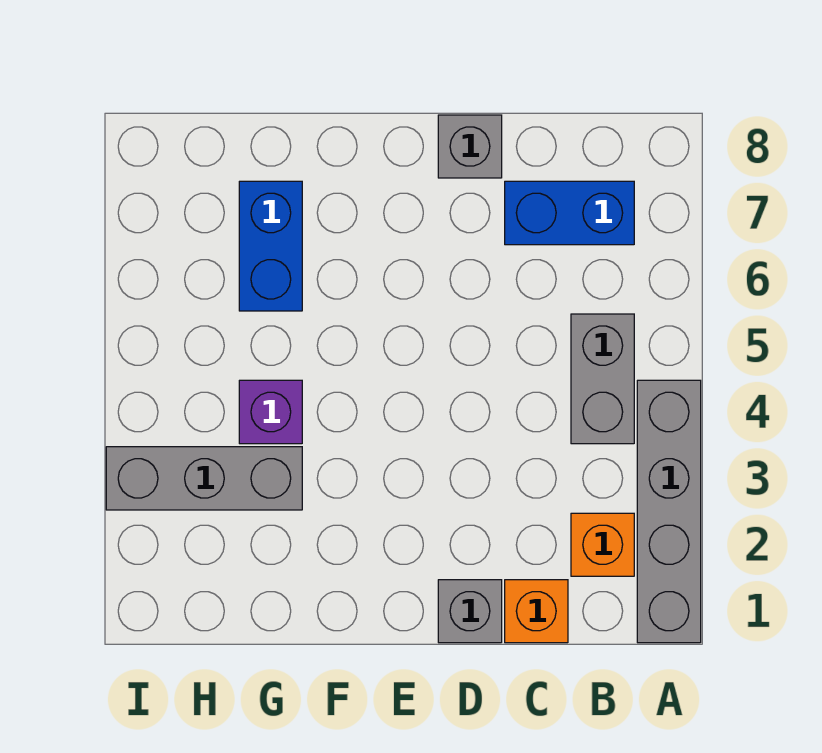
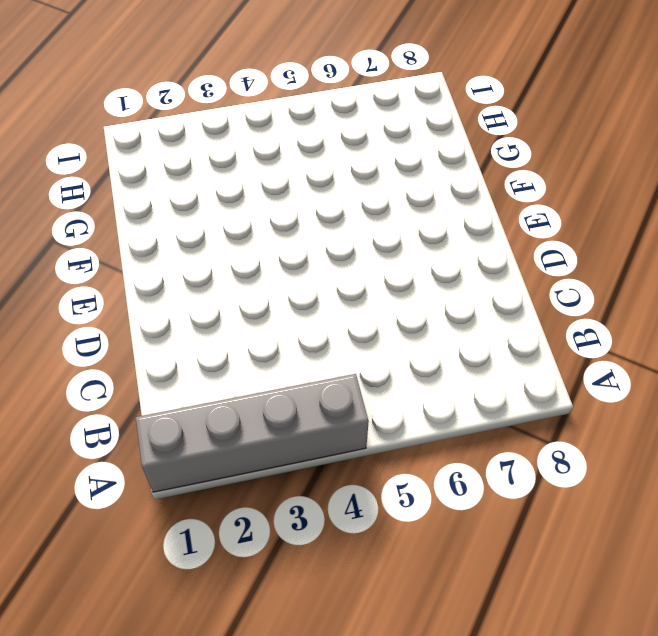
none -> orange 1x1 brick [571,513,634,576]
none -> grey 1x2 brick [571,314,634,444]

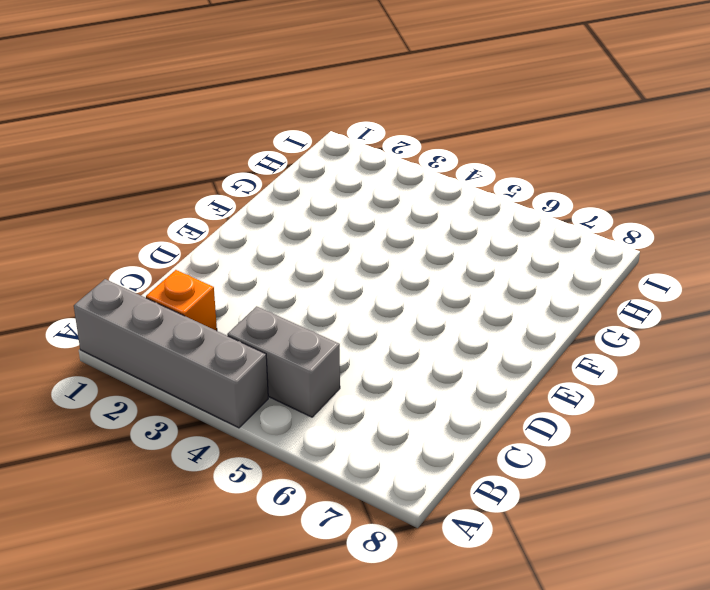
none -> blue 1x2 brick [505,181,634,245]
none -> orange 1x1 brick [505,580,568,643]

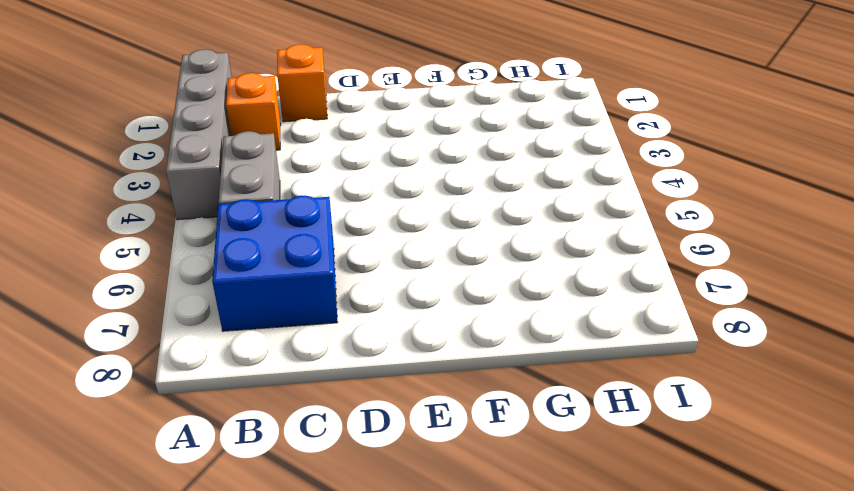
blue 2x2 brick [212,196,337,331] -> blue 1x2 brick [505,181,634,245]
none -> grey 1x1 brick [438,580,502,643]
none -> grey 1x1 brick [438,115,502,178]

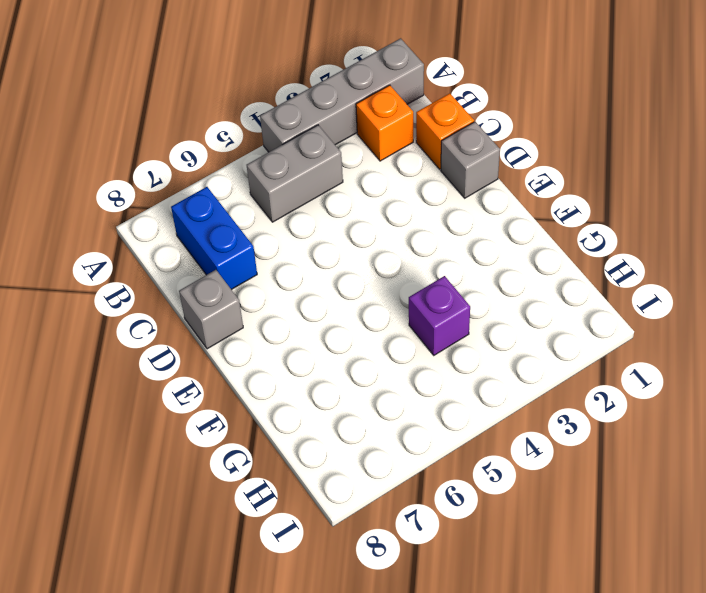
none -> grey 1x3 brick [106,447,302,510]
none -> blue 1x2 brick [239,181,302,311]

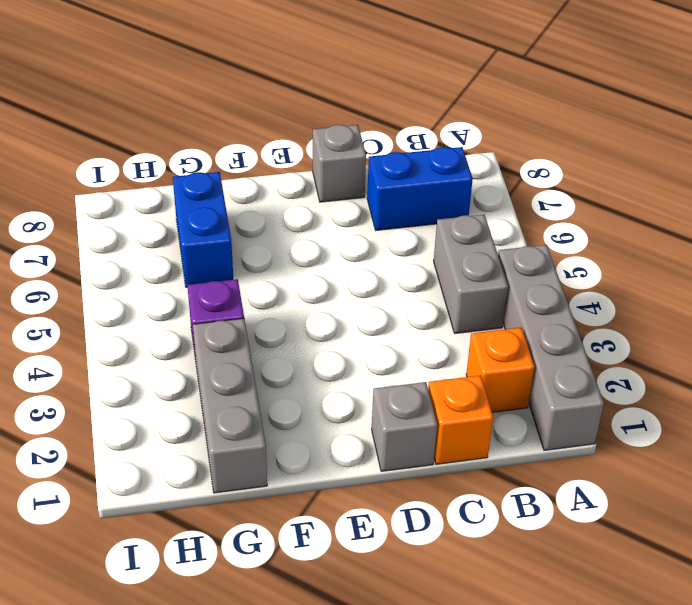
grey 1x3 brick [193,318,267,493] -> grey 1x3 brick turned to [106,447,302,510]

